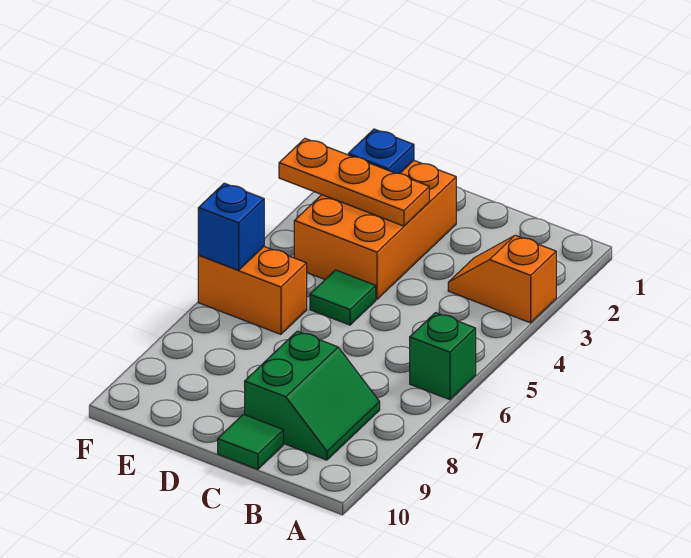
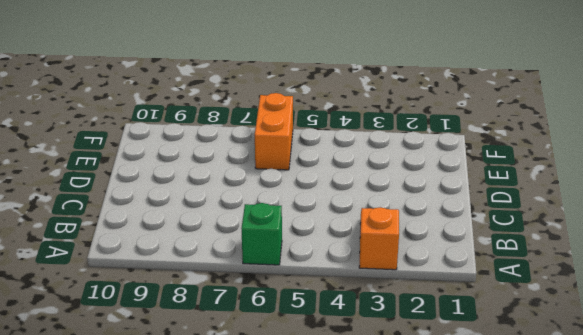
none -> green 2x2 slope [245,331,380,460]
none -> green 1x1 tile [218,414,283,469]

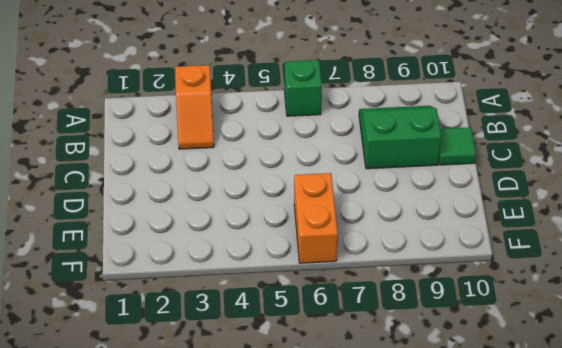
none -> orange 2x3 brick [294,161,456,299]
none -> green 1x1 tile [310,270,376,325]

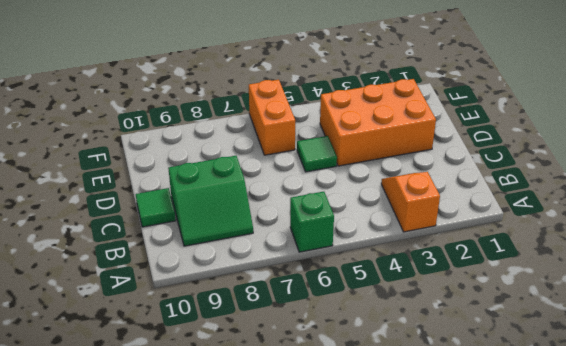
none -> orange 1x3 plate [279,139,429,226]
none -> blue 1x1 plate [348,129,414,174]

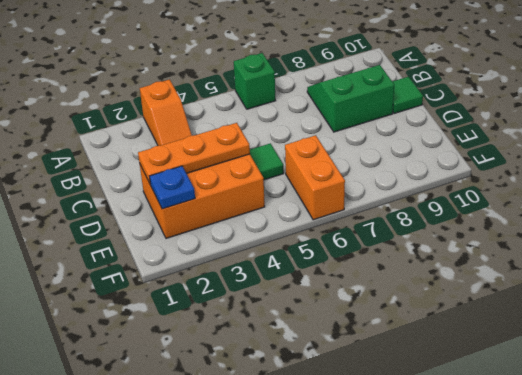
orange 1x3 plate [138,123,250,185] -> orange 1x3 plate turned to [279,139,429,226]
none -> blue 1x1 brick [198,183,264,270]

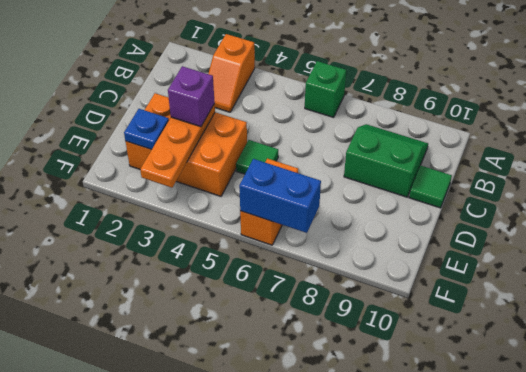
purple 1x1 brick [168,66,215,127] -> none
blue 1x2 brick [239,159,321,233] -> blue 1x1 brick [198,183,264,270]

